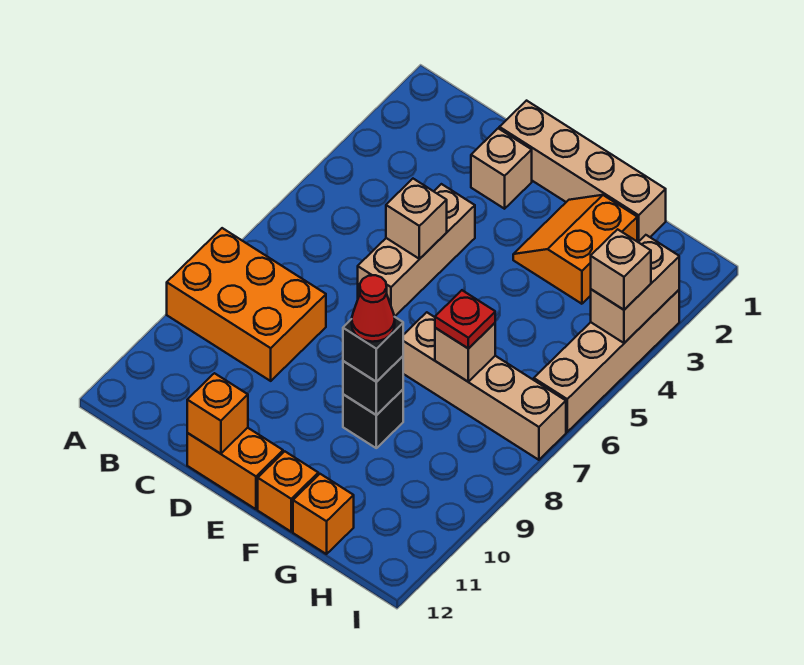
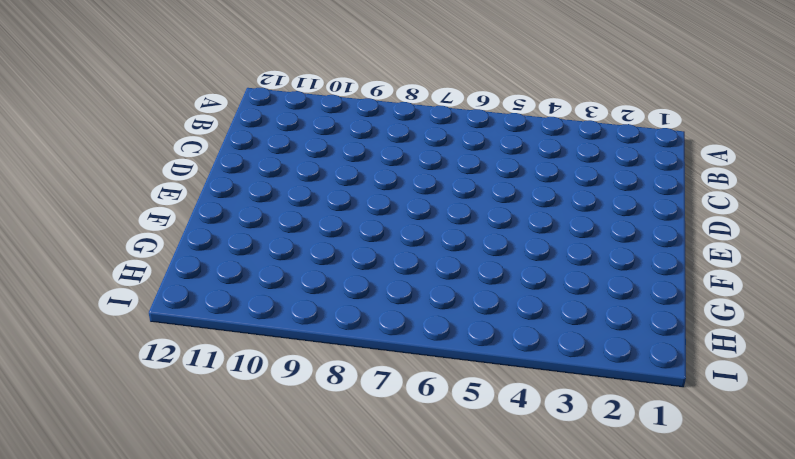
none -> orange 2x3 brick [167,228,326,381]
none -> tan 1x4 brick [499,101,666,242]
none -> tan 1x1 brick [471,128,532,209]

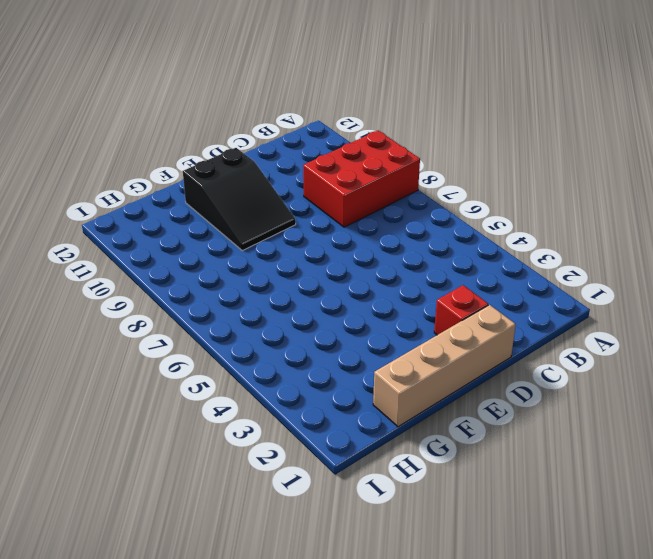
red 2x3 brick [303,131,420,227] -> orange 2x3 brick [167,228,326,381]
red 1x1 brick [434,285,488,335] -> tan 1x1 brick [471,128,532,209]
black 2x3 slope [183,148,296,251] -> black 1x1 brick [343,390,403,448]
none -> tan 1x3 brick [358,184,475,317]
none -> orange 1x2 brick [187,428,283,509]
none -> orange 2x2 slope [513,195,637,304]

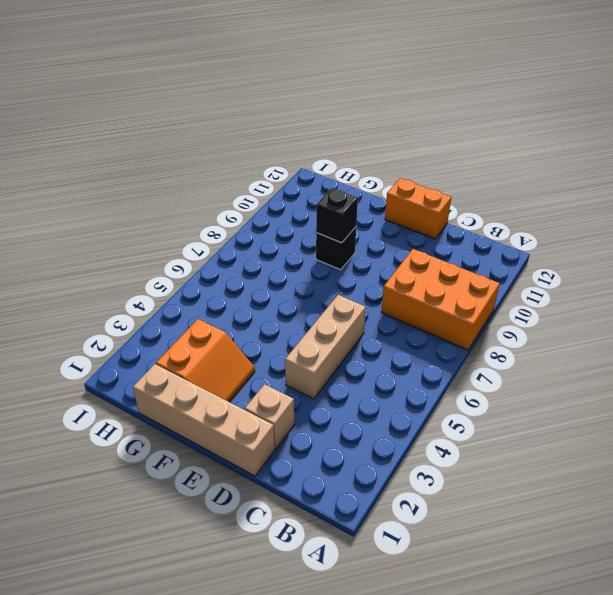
none -> tan 1x4 brick [403,312,566,460]
none -> orange 1x1 brick [258,451,318,532]
none -> orange 1x1 brick [293,474,354,554]

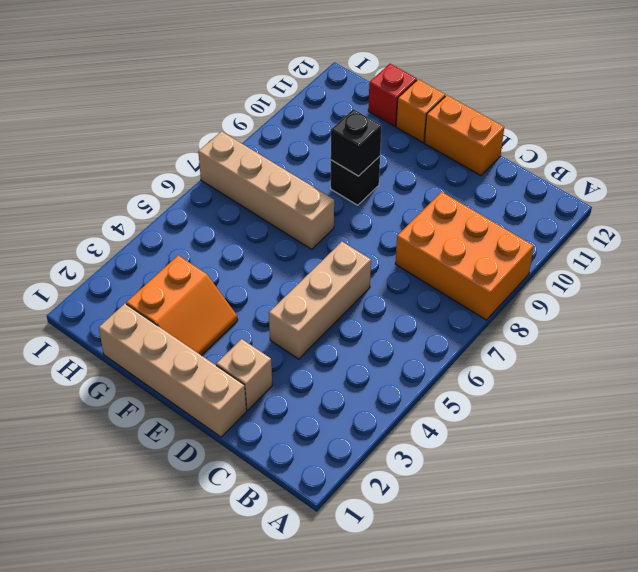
red 1x1 brick [368,64,417,126] -> orange 1x1 brick [293,474,354,554]
none -> tan 1x4 brick [534,290,679,432]
none -> tan 1x1 brick [386,179,447,259]
none -> orange 1x1 brick [187,373,248,454]

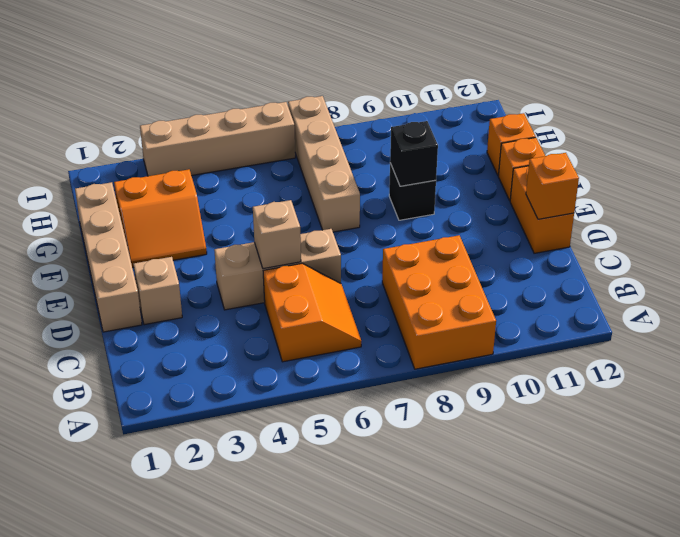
orange 2x2 slope [263,263,361,362] -> none
none -> tan 1x1 brick [435,323,495,382]
none -> tan 1x2 brick [591,235,679,343]
none -> black 1x1 brick [343,317,403,382]

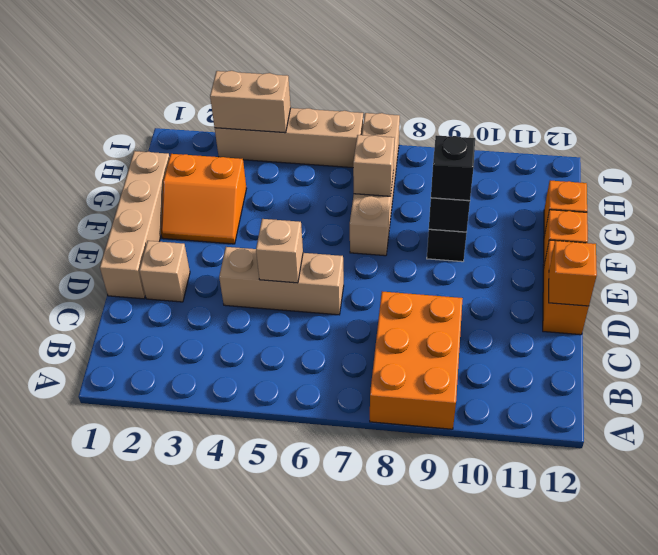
none -> red 1x1 plate [435,290,495,349]
none -> tan 1x1 brick [591,229,651,310]
none -> red 1x1 cone [352,275,395,342]

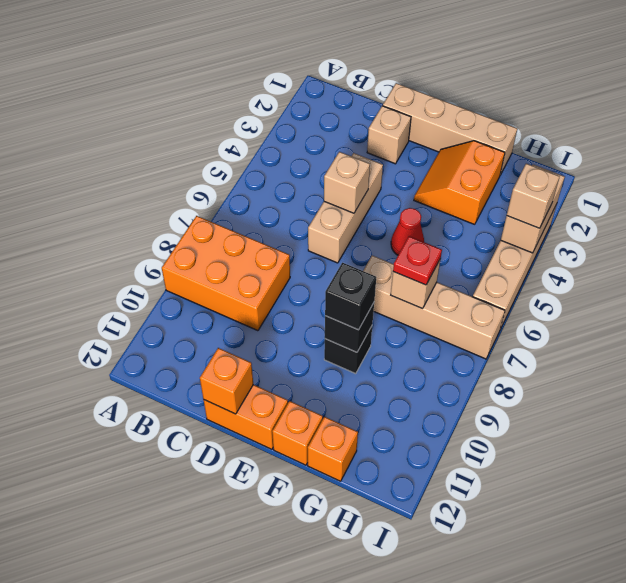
red 1x1 cone [391,208,424,255] -> red 1x1 cone moved to [352,275,395,342]

